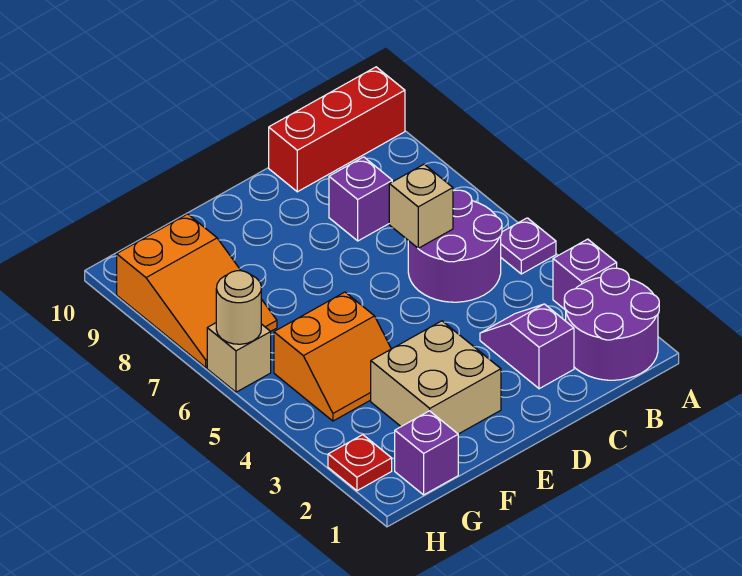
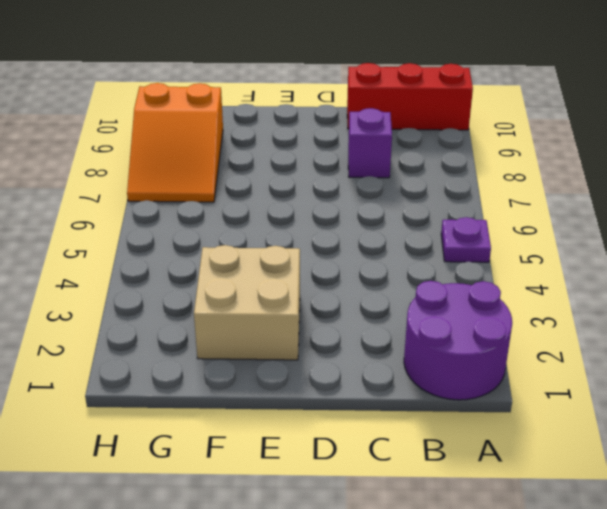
none -> purple 1x1 brick [553,239,617,310]
none -> purple 2x2 round brick [408,190,502,302]
none -> purple 1x2 slope [480,304,574,389]

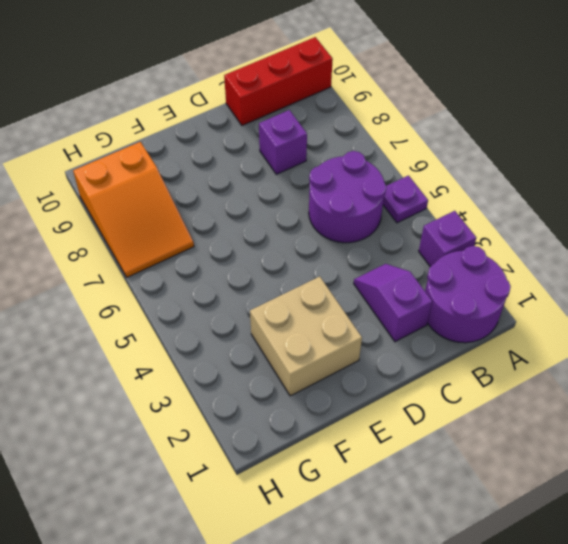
none -> orange 2x2 slope [274,292,391,421]
none -> purple 1x1 brick [395,411,458,495]
none -> red 1x1 plate [328,435,392,491]

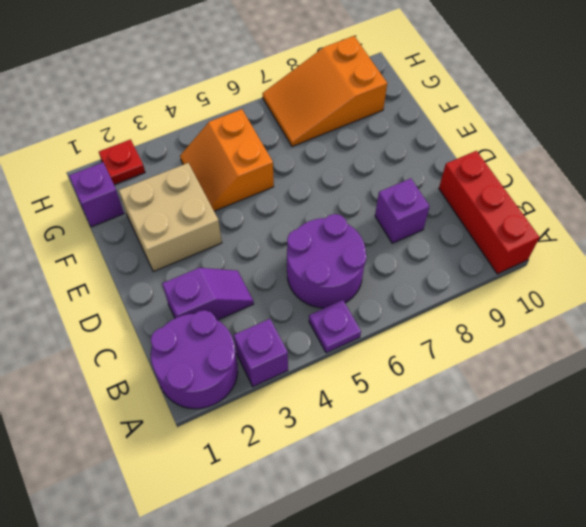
none -> tan 1x1 brick [207,323,271,392]
none -> tan 1x1 brick [389,164,453,248]
none -> tan 1x1 round brick [216,271,261,344]

